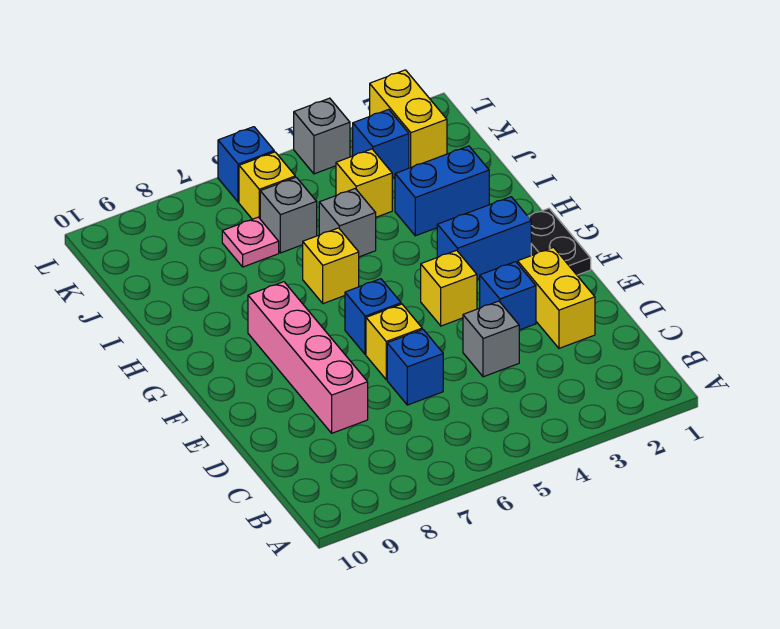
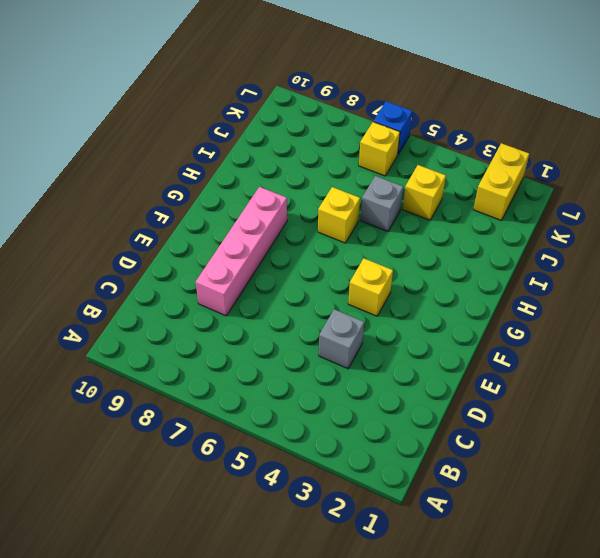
none -> yellow 1x2 brick [518,247,595,348]
none -> blue 1x1 brick [387,329,443,405]
none -> blue 1x1 brick [480,262,536,330]

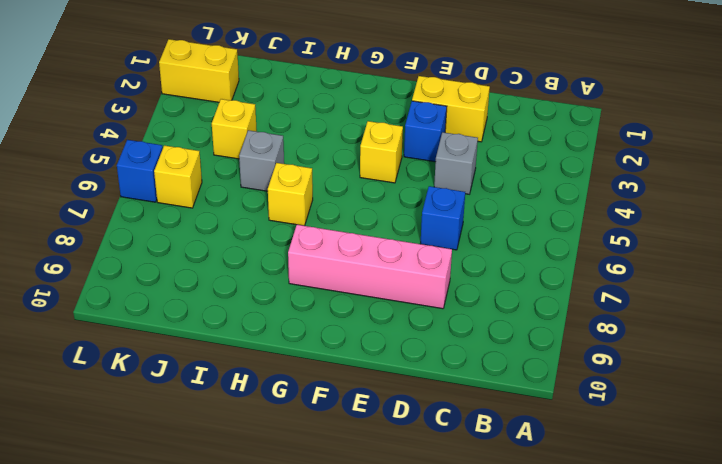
none -> yellow 1x1 brick [366,304,422,380]
none -> black 1x2 plate [528,208,591,275]
none -> blue 1x1 brick [345,279,401,354]

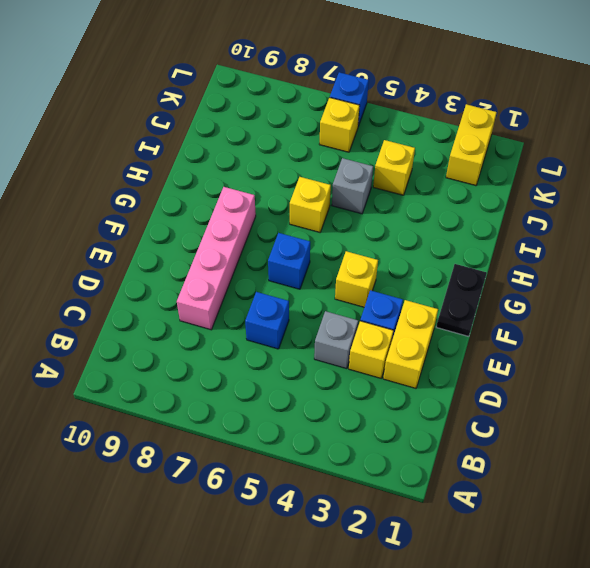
yellow 1x1 brick [349,321,393,378] -> yellow 1x1 brick moved to [366,304,422,380]
none -> blue 1x2 brick [437,197,531,279]
none -> blue 1x2 brick [395,146,489,236]
none -> grey 1x1 brick [260,177,317,253]

